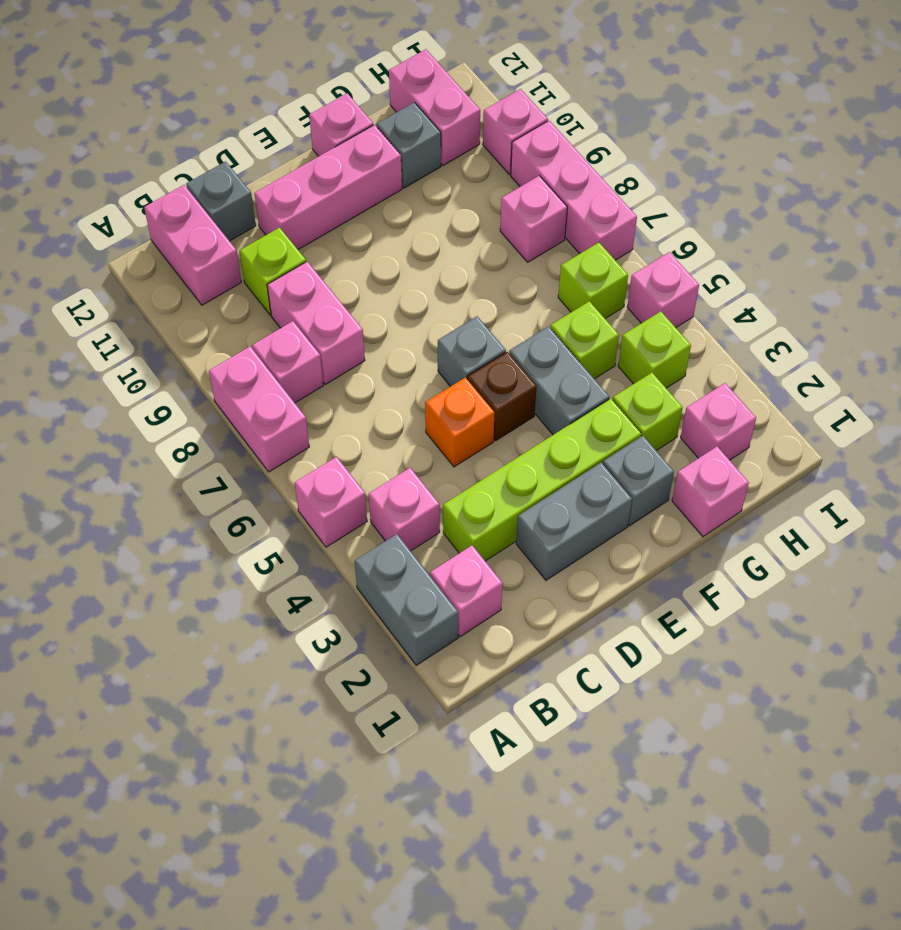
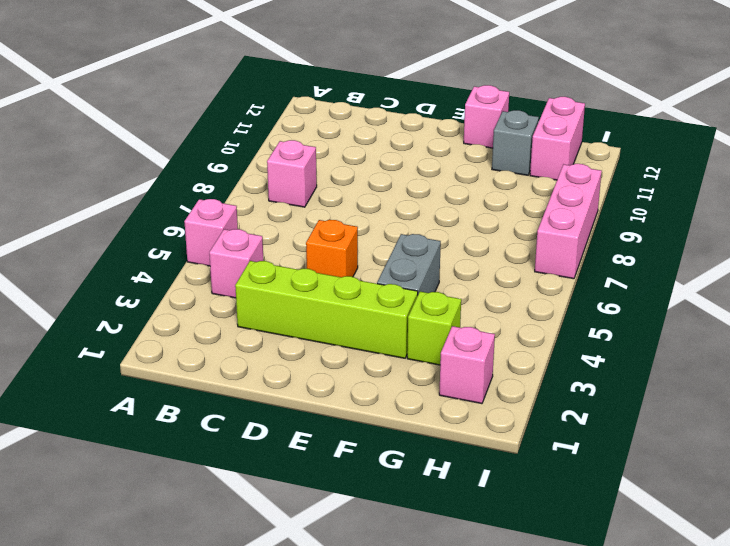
none -> grey 1x2 brick [355,534,458,665]
none -> pink 1x2 brick [209,347,309,472]
none -> pink 1x1 brick [430,545,503,637]
none -> pink 1x2 brick [144,185,241,305]

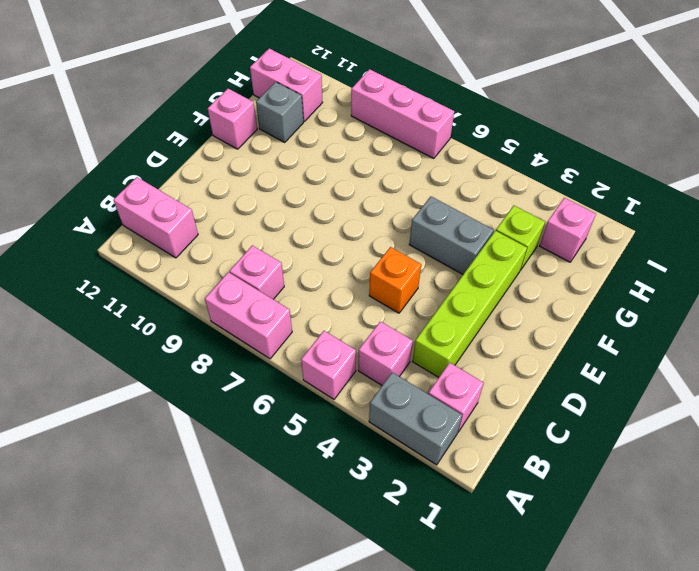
none -> pink 1x2 brick [267,262,365,384]
none -> lime 1x1 brick [240,228,306,315]
none -> grey 1x1 brick [186,161,256,241]
none -> grey 1x2 brick [516,463,632,580]

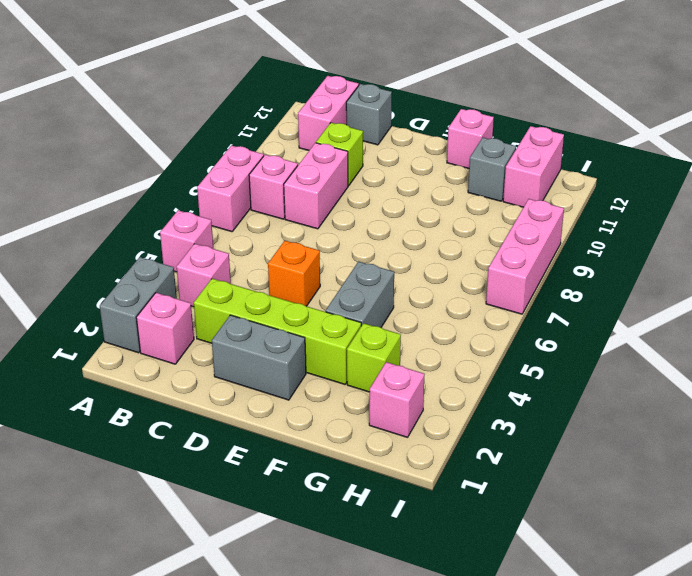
none -> pink 1x3 brick [254,125,402,249]
none -> brown 1x1 brick [467,352,537,441]
none -> grey 1x1 brick [438,316,506,387]
none -> grey 1x1 brick [603,436,674,526]

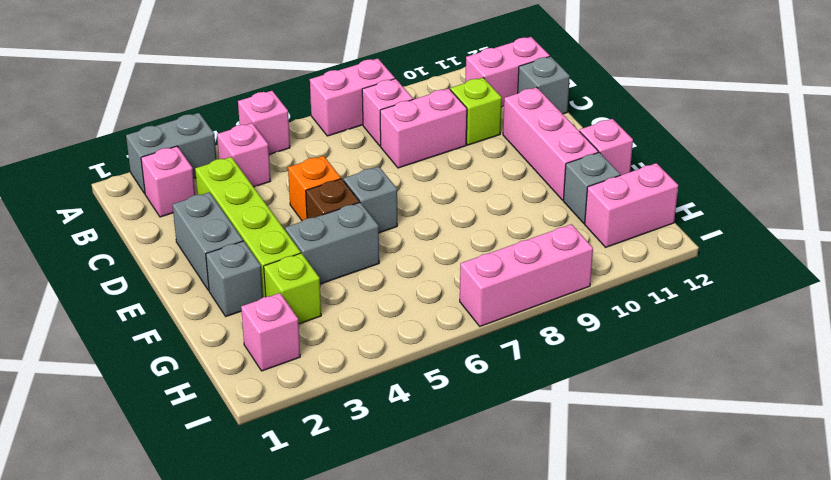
none -> pink 1x1 brick [672,447,749,537]
none -> lime 1x1 brick [550,301,619,379]
none -> lime 1x1 brick [618,311,691,388]
none -> lime 1x1 brick [558,242,628,318]

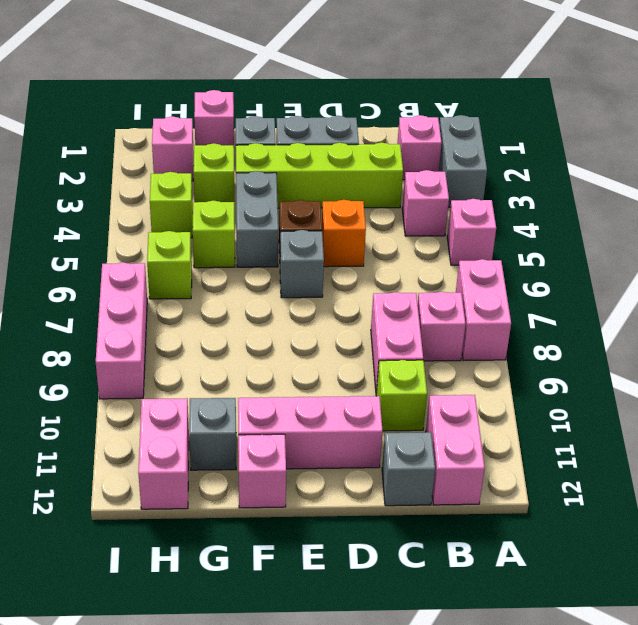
none -> pink 1x1 brick [500,176,567,262]
none -> pink 1x1 brick [627,252,699,327]
none -> pink 1x1 brick [483,89,548,174]

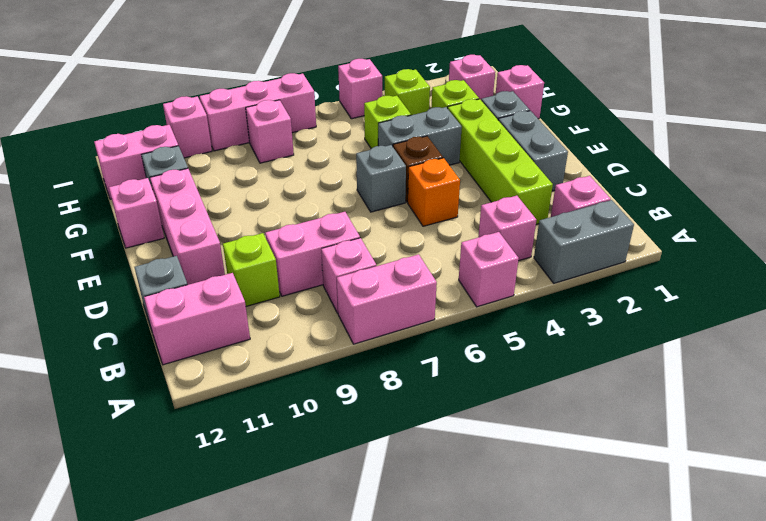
none -> lime 1x1 brick [558,242,628,318]

